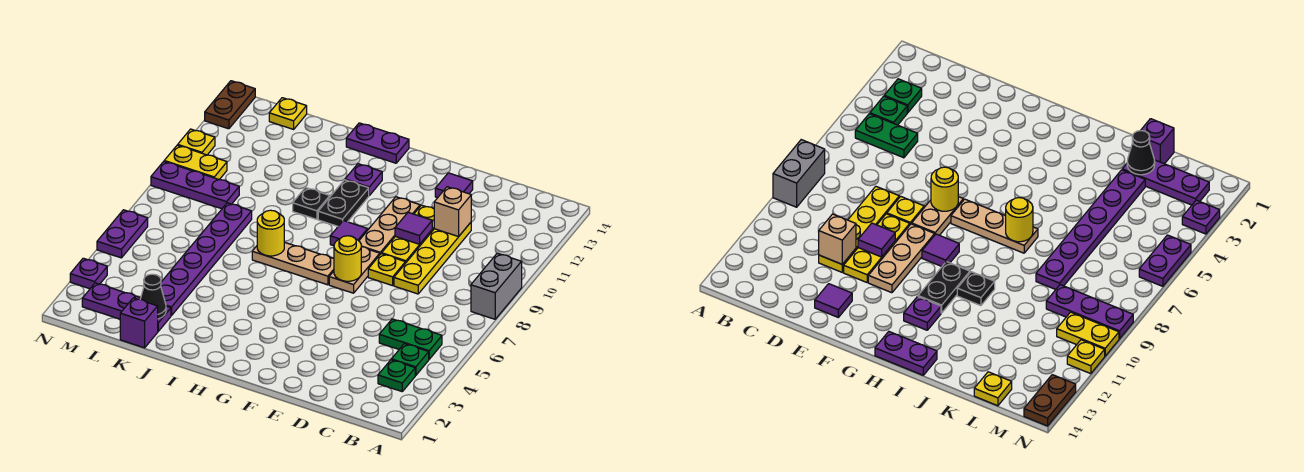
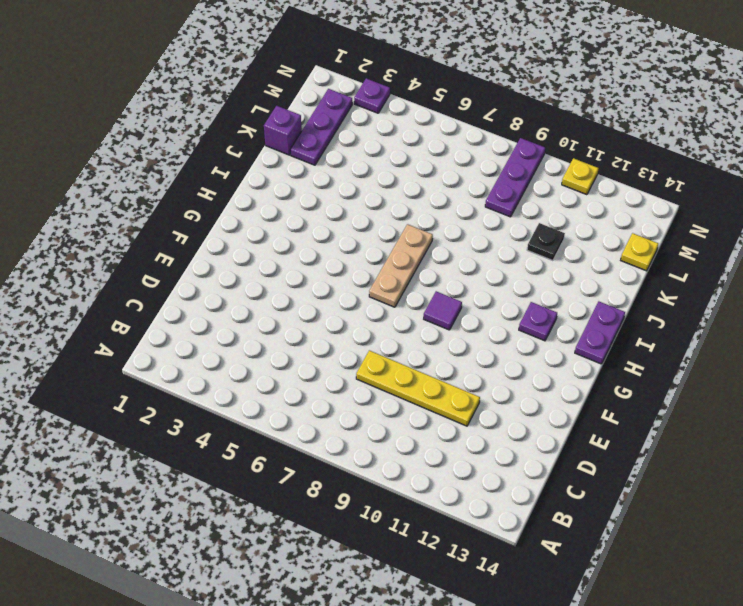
black 1x1 plate [527,223,565,261] -> black 1x1 plate moved to [293,188,330,219]
none -> grey 1x2 brick [471,253,522,319]
none -> green 1x1 plate [378,360,415,391]
none -> green 1x1 plate [391,344,429,376]
none -> green 1x2 plate [379,319,442,359]

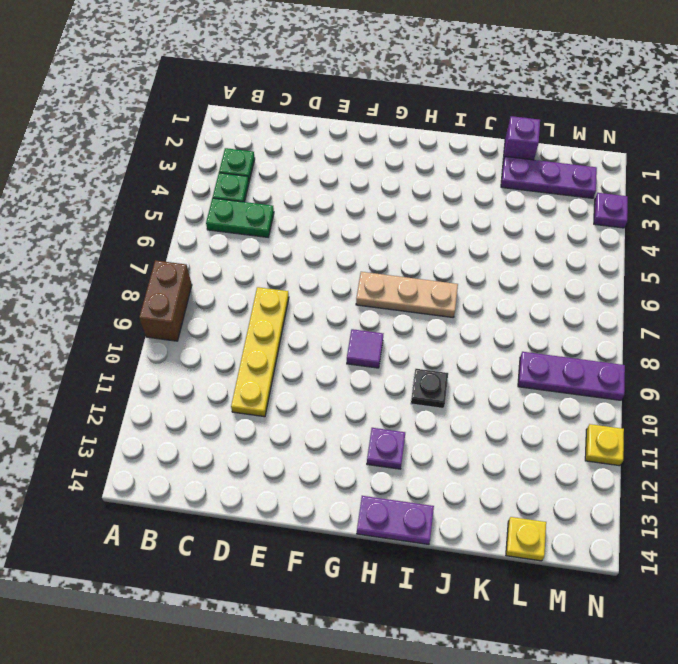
brown 1x2 brick [139,260,192,341] -> grey 1x2 brick [471,253,522,319]
none -> yellow 1x1 plate [368,254,405,286]
none -> yellow 1x3 plate [382,205,434,263]
none -> purple 1x1 tile [435,173,473,198]
none -> tan 1x2 plate [329,247,380,293]

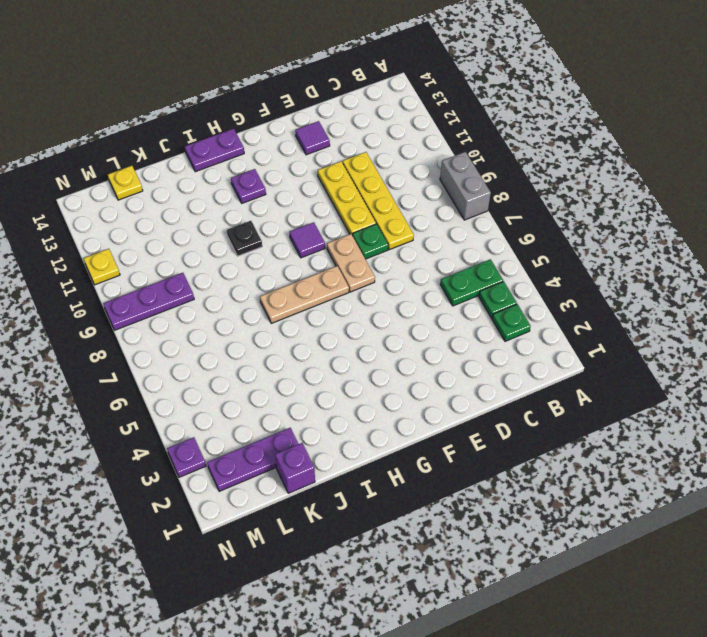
green 1x1 plate [353,224,388,259] -> yellow 1x1 plate [368,254,405,286]
none -> tan 1x3 plate [359,197,420,254]
none -> black 1x2 plate [318,180,369,226]
none -> purple 1x6 plate [161,203,252,316]
none -> yellow 1x2 plate [164,145,227,180]

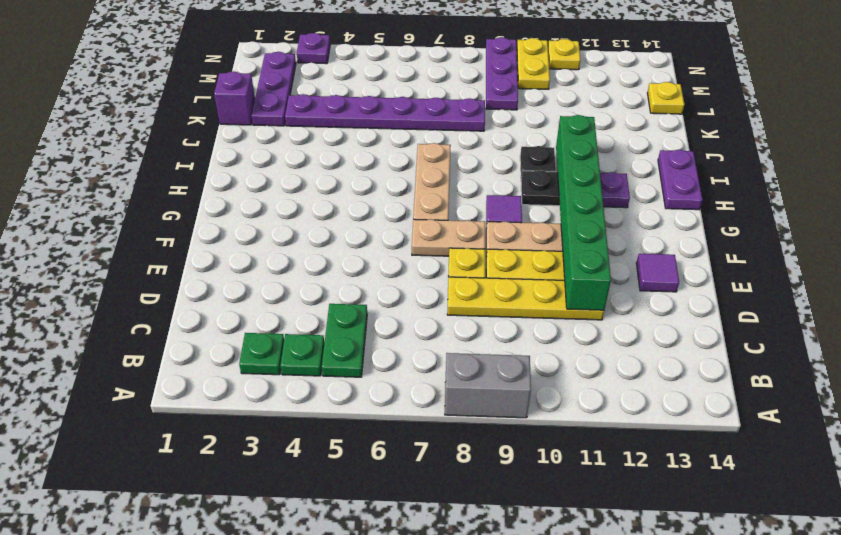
green 1x6 brick [556,115,611,310] -> tan 1x1 brick [434,187,471,237]
none -> purple 1x2 plate [97,210,148,258]
none -> brown 1x2 plate [205,81,255,129]
none -> purple 1x1 tile [395,212,432,244]
none -> yellow 1x1 round brick [334,236,361,281]

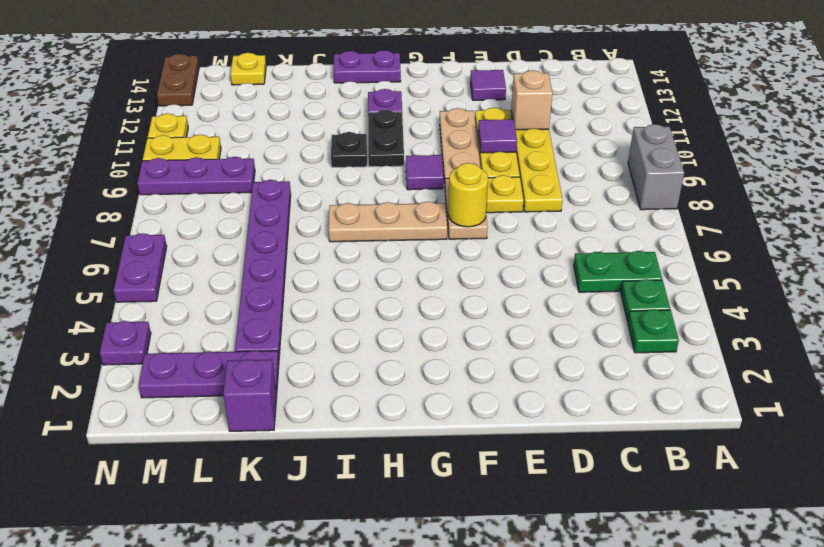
none -> yellow 1x1 round brick [257,210,284,256]
none -> black 1x1 cone [140,274,166,319]

